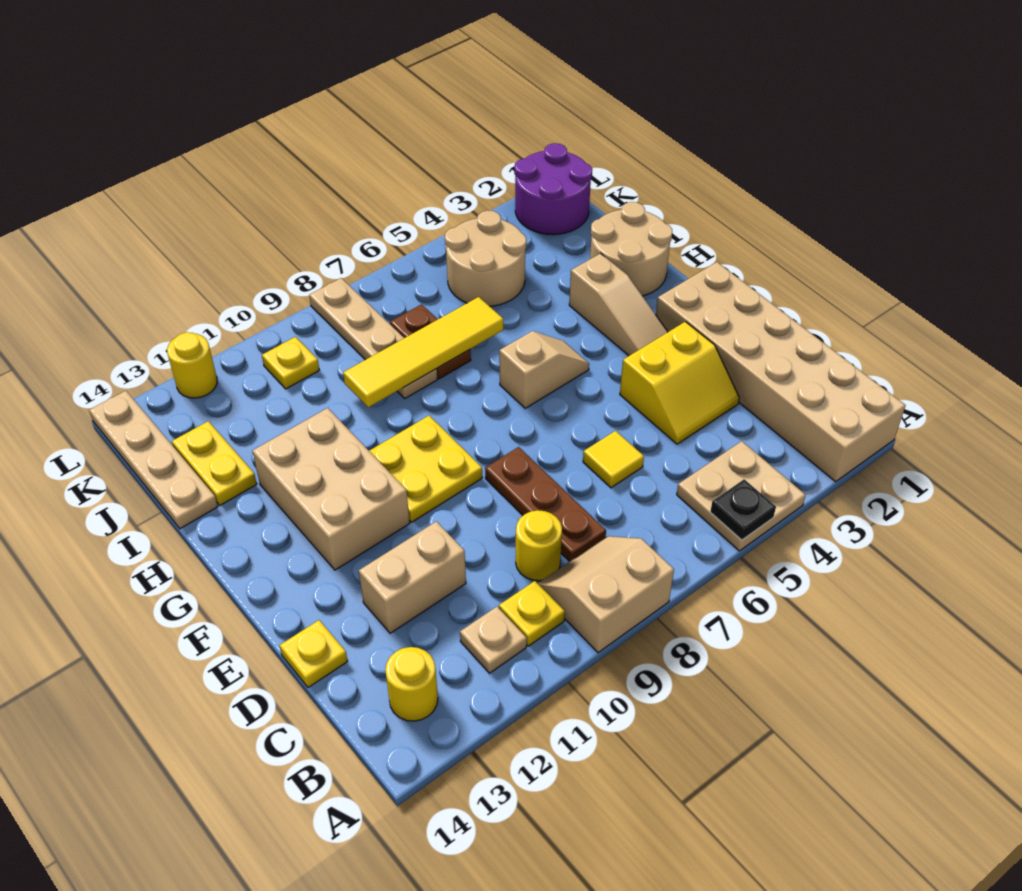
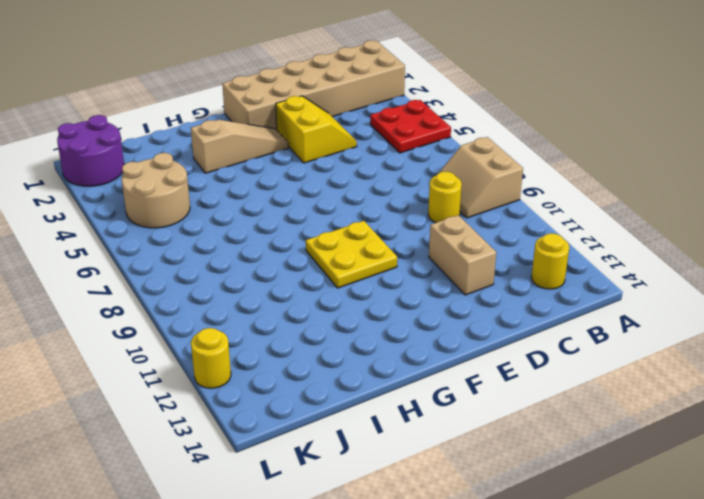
red 2x2 plate [370,100,451,153] -> tan 2x2 plate [677,441,806,551]
none -> yellow 1x1 plate [499,581,565,646]
none -> tan 1x1 plate [460,607,527,673]
none -> brown 1x3 plate [485,447,606,562]

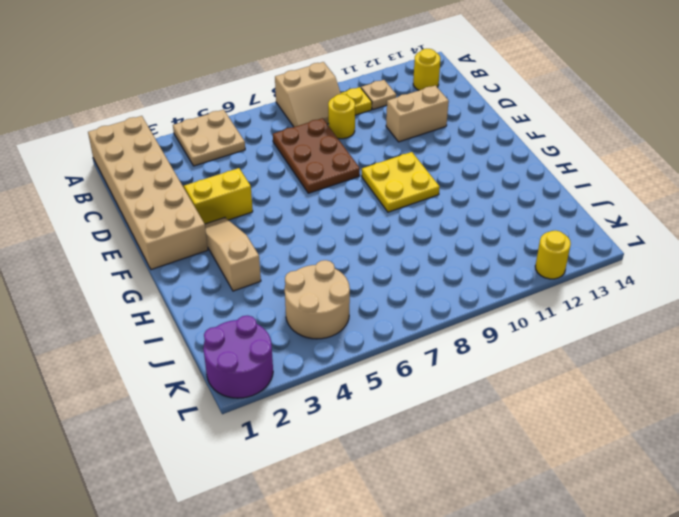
brown 2x3 plate [273,118,360,193] -> brown 1x3 plate [485,447,606,562]
none -> yellow 1x1 tile [583,431,644,488]
none -> yellow 1x1 plate [279,620,348,687]
none -> tan 2x3 brick [252,408,410,570]

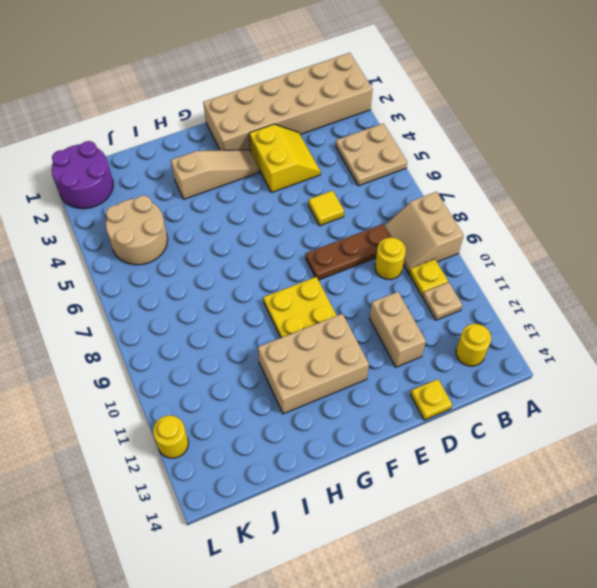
none -> tan 1x2 slope [499,331,589,408]
none -> tan 2x2 round brick [590,202,672,296]
none -> brown 1x2 plate [390,304,471,379]

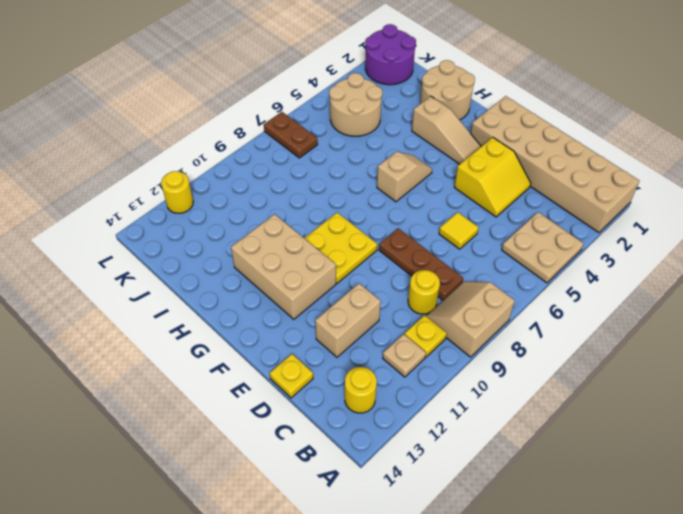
brown 1x2 plate [264,112,318,158] -> brown 1x2 plate moved to [390,304,471,379]
none -> tan 1x4 plate [309,278,437,398]
none -> yellow 1x2 plate [172,421,257,505]
none -> tan 1x4 plate [89,391,218,529]

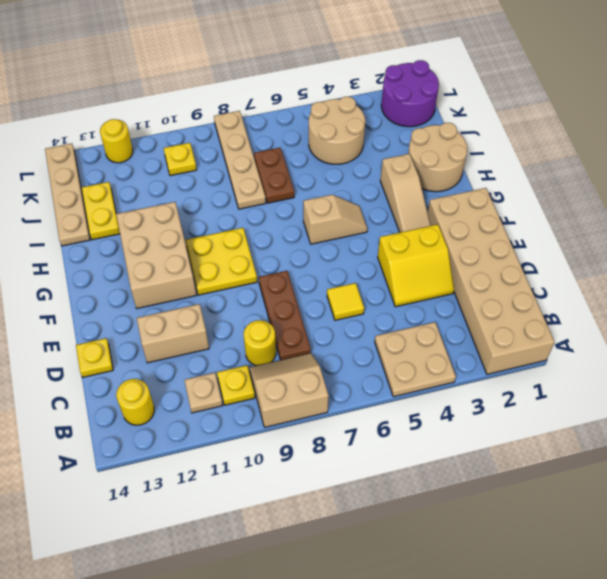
none -> black 1x1 plate [710,479,776,540]
none -> yellow 1x4 tile [343,297,503,407]

